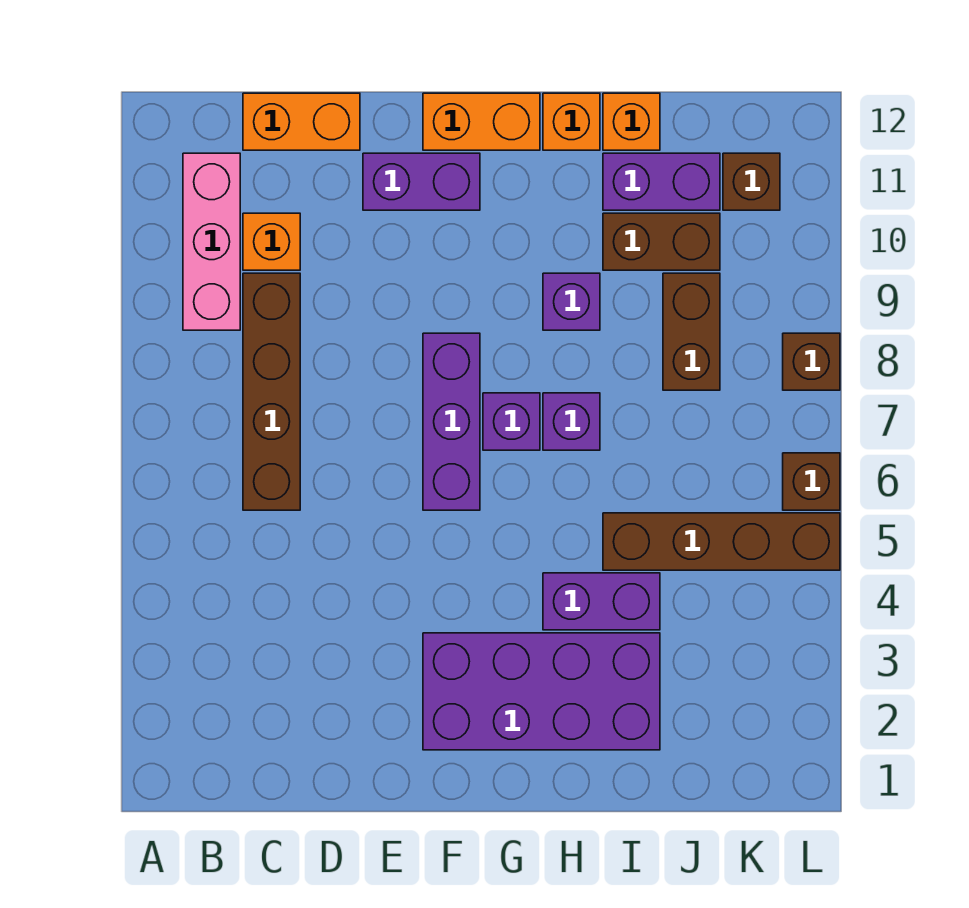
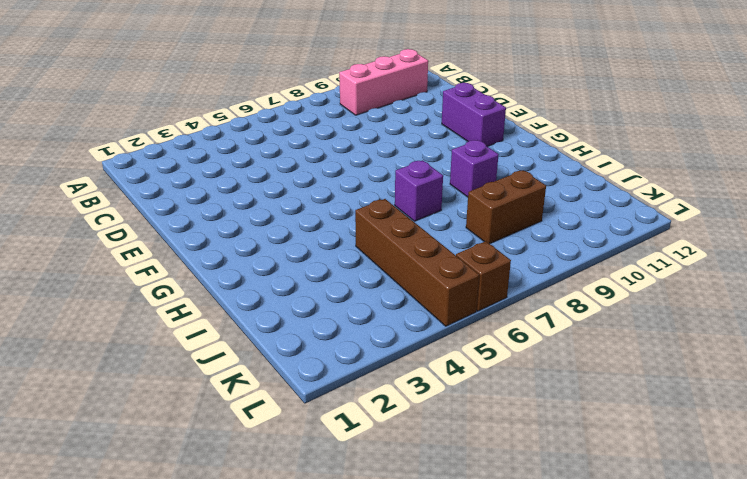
none -> brown 1x4 brick [243,273,300,510]
none -> orange 1x1 brick [243,213,300,270]
none -> orange 1x2 brick [243,93,360,150]

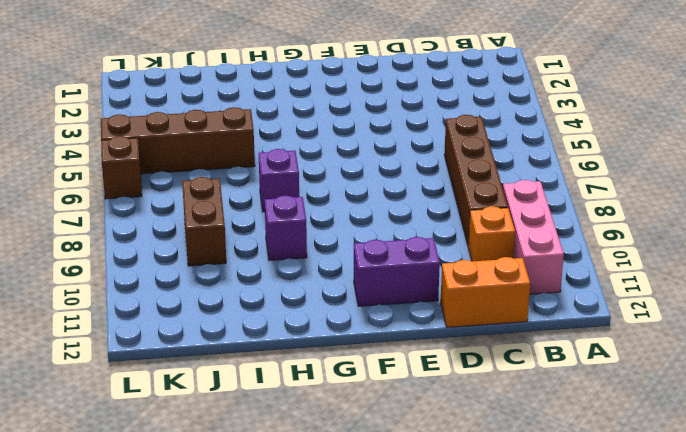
none -> purple 2x4 brick [423,633,660,750]
none -> purple 1x3 brick [423,333,480,510]
none -> orange 1x2 brick [423,93,540,150]

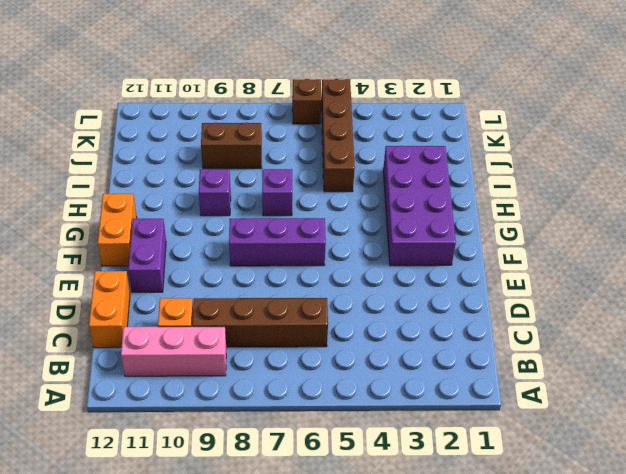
none -> purple 1x1 brick [483,393,540,450]
none -> purple 1x2 brick [543,573,660,630]
none -> orange 1x1 brick [543,93,600,150]

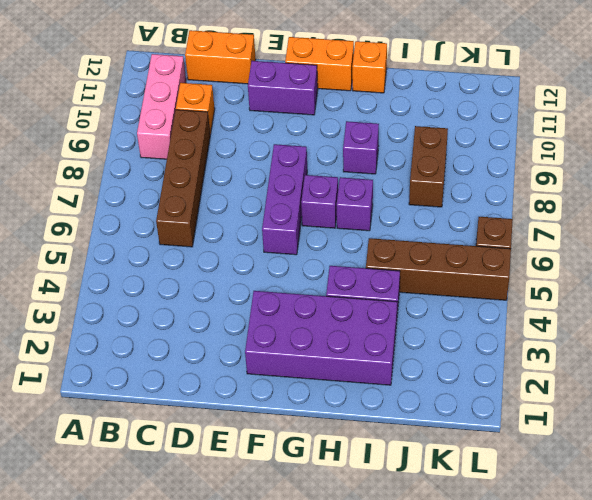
none -> brown 1x2 brick [603,213,720,270]
none -> purple 1x2 brick [603,153,720,210]
none -> orange 1x1 brick [603,93,660,150]

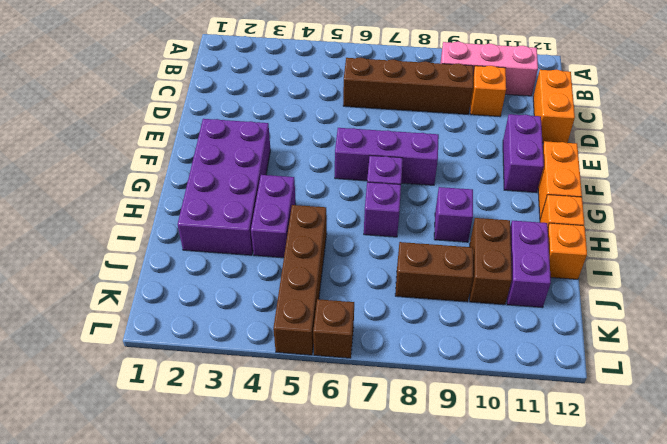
none -> brown 1x1 brick [723,153,780,210]
none -> brown 1x1 brick [783,333,840,390]

